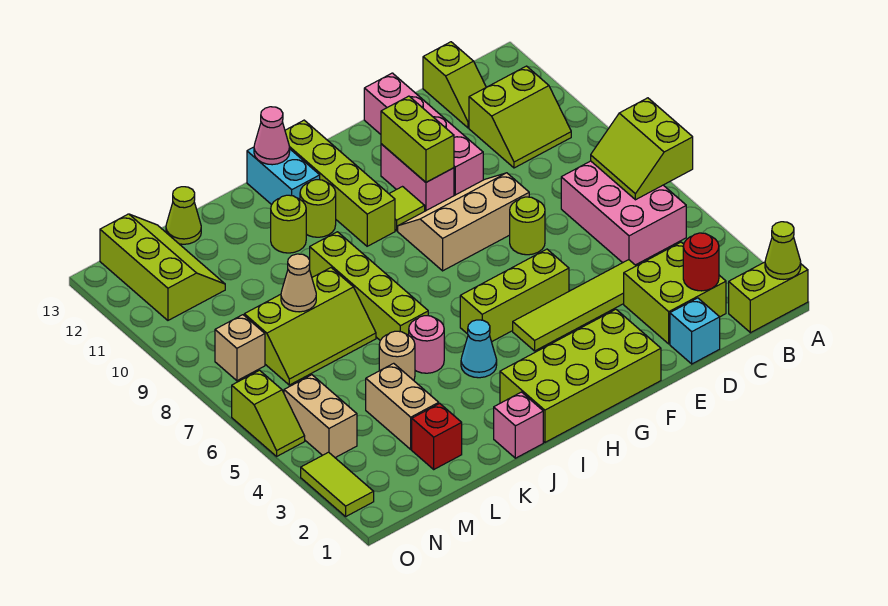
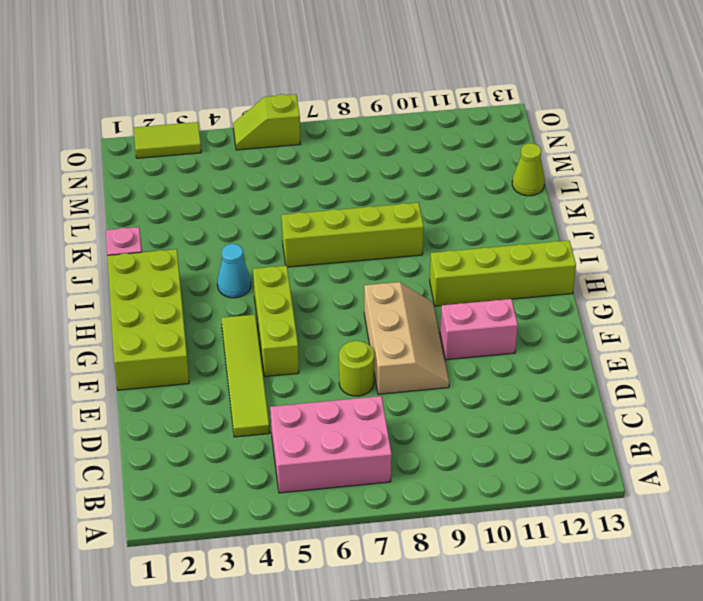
none -> lime 1x2 brick [729,262,808,333]
none -> lime 2x2 slope [469,66,571,168]
none -> lime 2x2 brick [624,242,726,344]
none -> lime 1x2 slope [423,42,486,128]

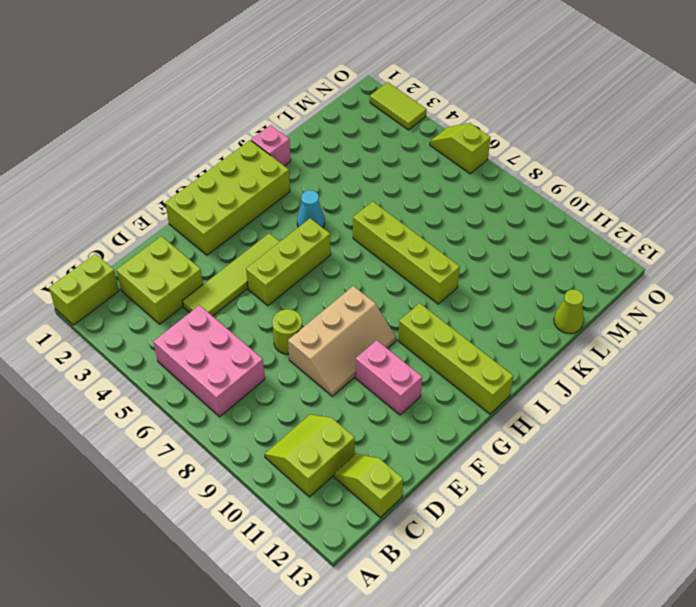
none -> cyan 1x1 brick [670,298,720,364]
none -> pink 1x4 brick [364,73,483,196]
none -> lime 1x1 tile [389,187,425,231]
none -> lime 1x1 round brick [300,180,336,237]

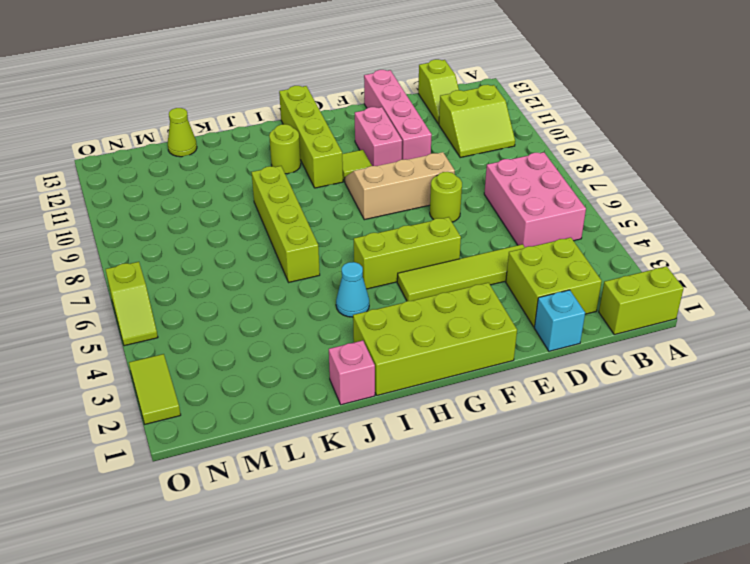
none -> cyan 1x2 brick [247,147,320,205]
none -> pink 1x1 round brick [409,316,444,373]
none -> lime 1x1 round brick [271,195,306,253]
none -> tan 1x1 round brick [379,331,415,380]

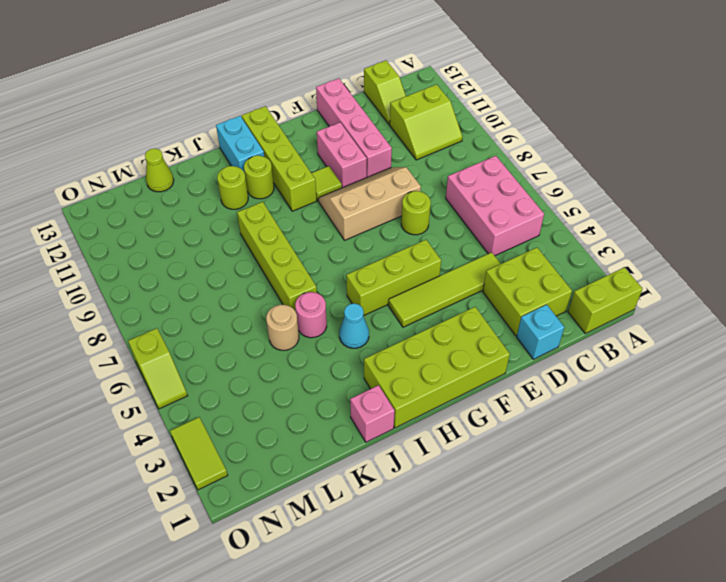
none -> lime 2x3 slope [244,268,376,385]
none -> red 1x1 brick [412,403,462,469]
none -> tan 1x2 brick [366,363,439,449]
none -> lime 2x3 slope [100,214,225,320]

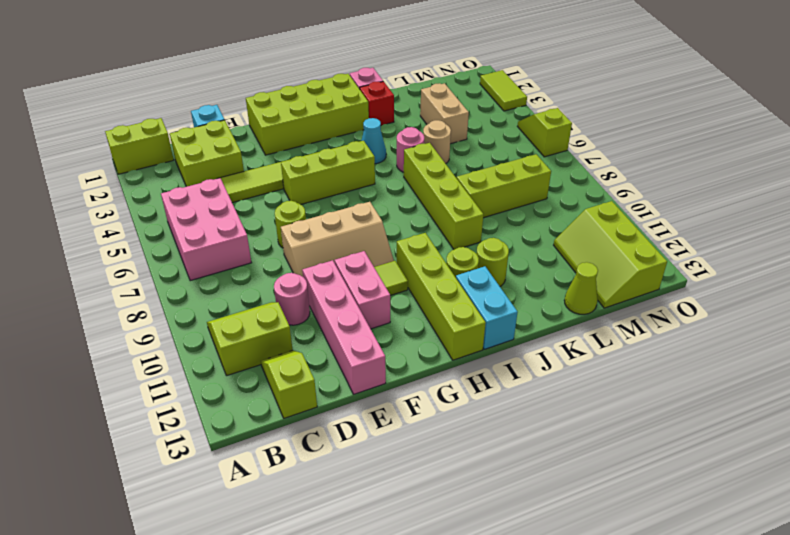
pink 1x1 round brick [274,273,310,325] -> none
red 1x1 brick [360,81,394,125] -> red 1x1 brick moved to [412,403,462,469]
none -> tan 1x2 brick [284,375,357,458]
none -> tan 1x1 brick [215,315,265,381]
none -> lime 1x1 cone [765,222,801,279]
none -> lime 2x2 slope [591,98,693,200]

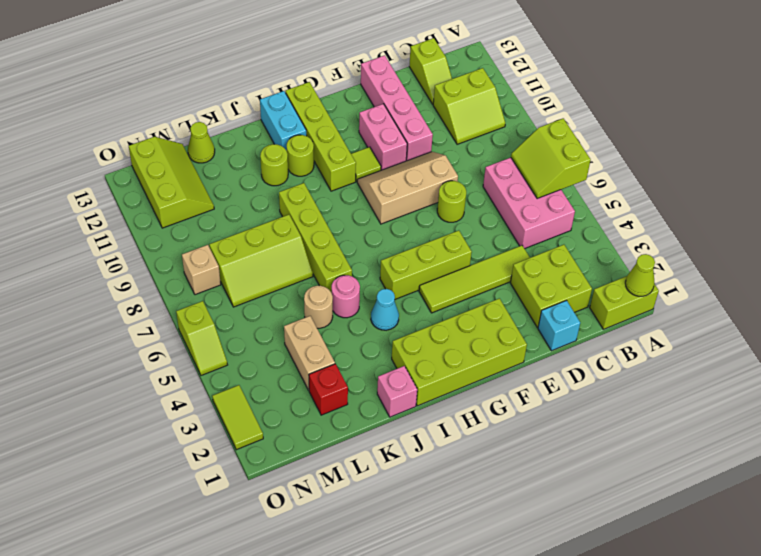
none -> tan 1x2 brick [284,375,357,458]
none -> red 1x1 round brick [683,233,719,291]
none -> lime 1x2 brick [381,96,454,182]
none -> pink 1x1 cone [254,107,290,165]

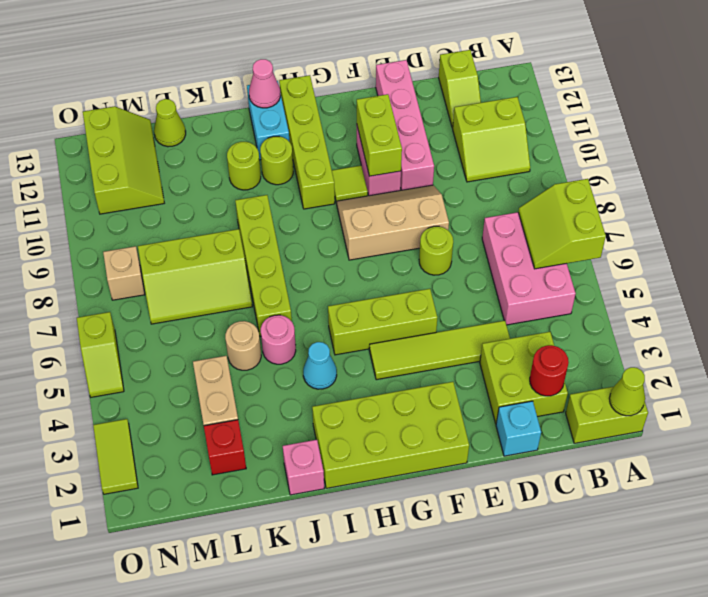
none -> tan 1x2 brick [284,375,357,458]
none -> tan 1x1 cone [281,254,316,312]

